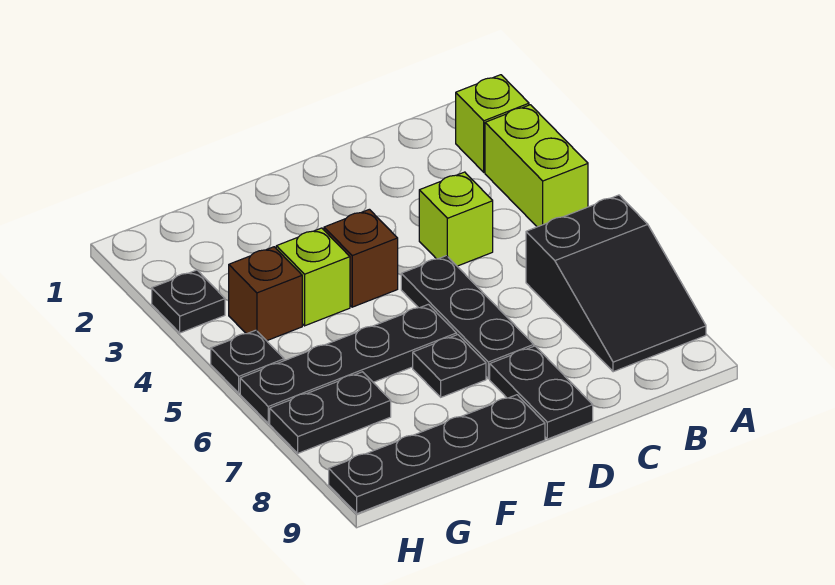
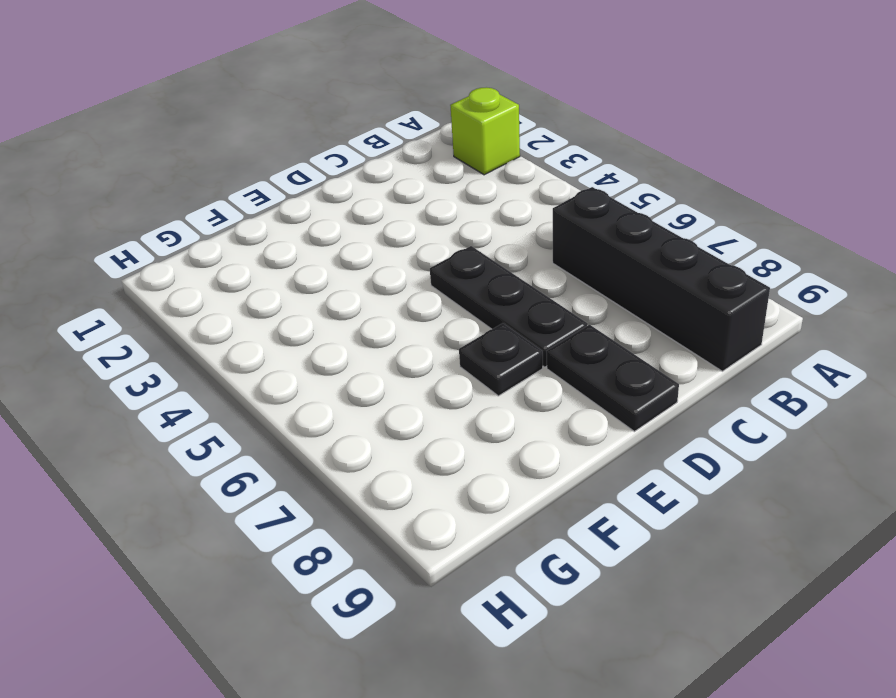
black 1x4 brick [553,187,770,371] -> black 2x3 slope [526,195,706,372]
none -> lime 1x2 brick [485,105,588,227]
none -> lime 1x1 brick [419,172,493,266]
none -> brown 1x1 brick [324,209,398,307]

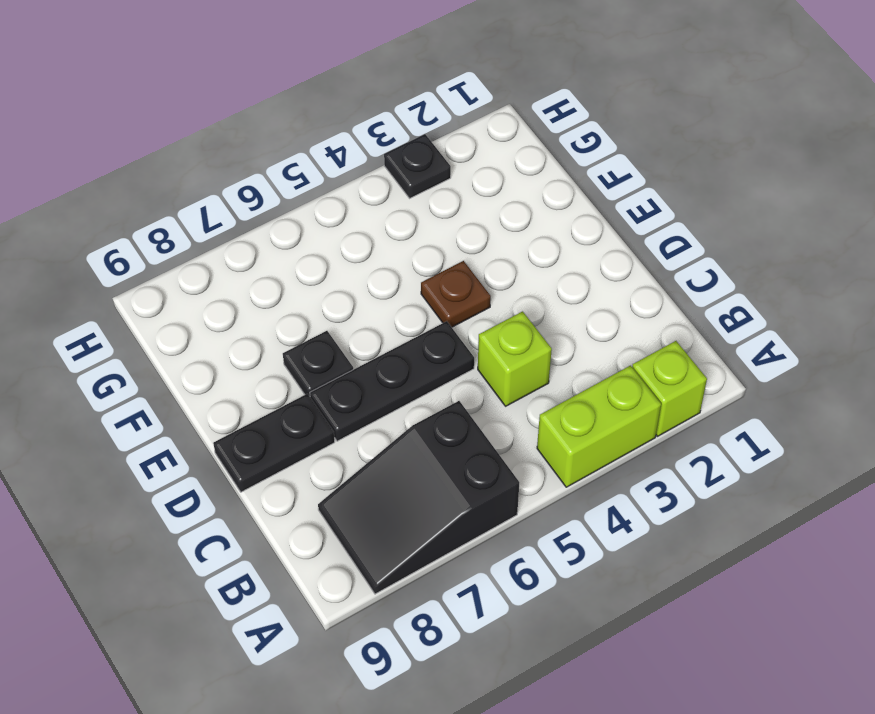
brown 1x1 plate [421,261,491,327] -> brown 1x1 brick [324,209,398,307]
none -> black 1x4 plate [240,304,457,423]
none -> black 1x4 plate [329,395,545,514]
none -> lime 1x1 brick [276,228,350,326]

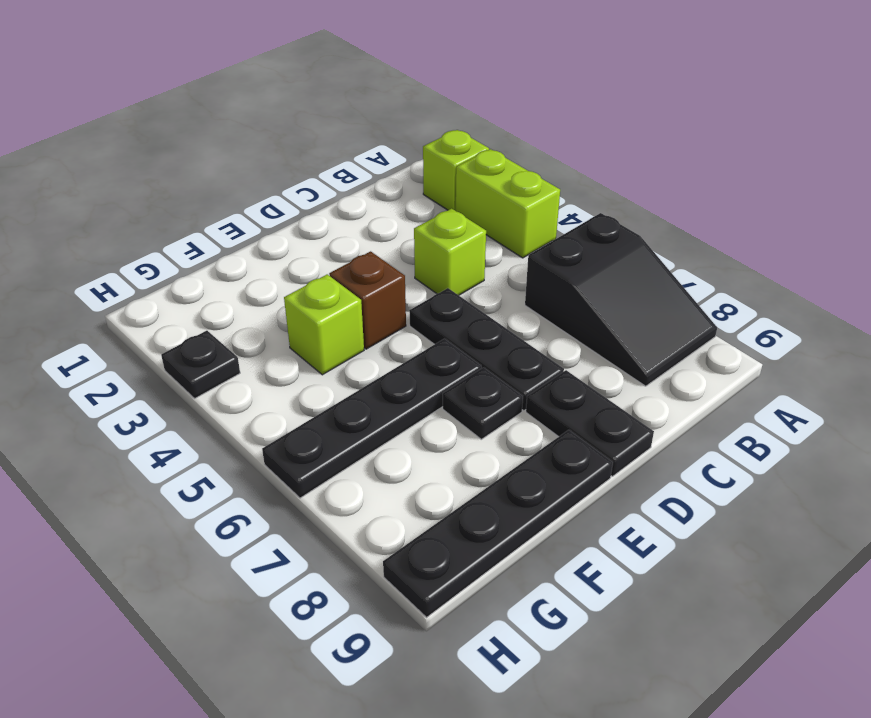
none -> brown 1x1 brick [229,247,302,341]
none -> black 1x2 plate [270,372,391,453]
none -> black 1x1 plate [211,330,284,393]

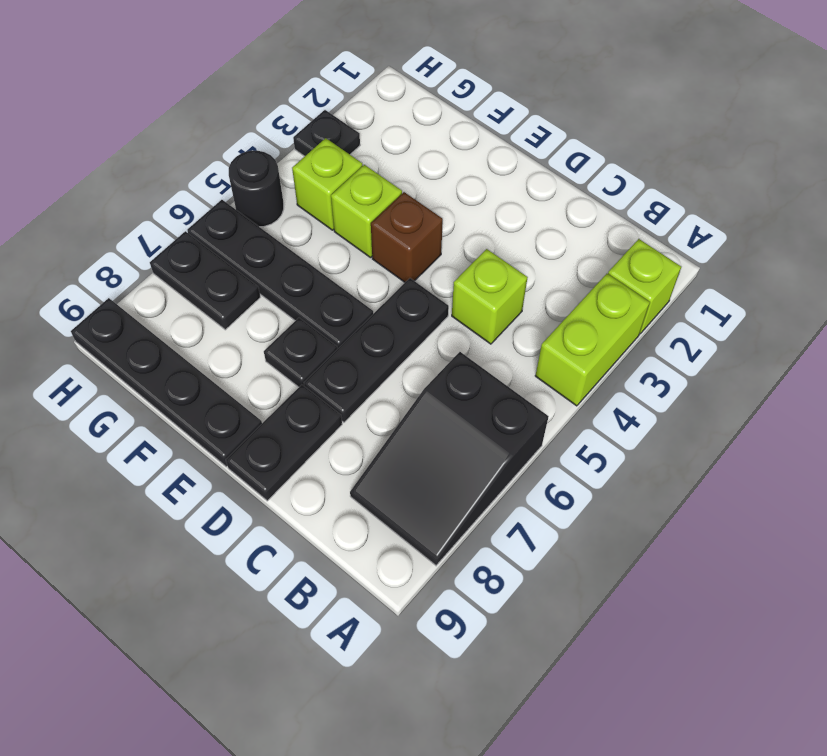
lime 1x1 brick [292,138,363,230] -> brown 1x1 brick [229,247,302,341]
black 1x1 round brick [229,150,284,227] -> black 1x1 plate [211,330,284,393]

